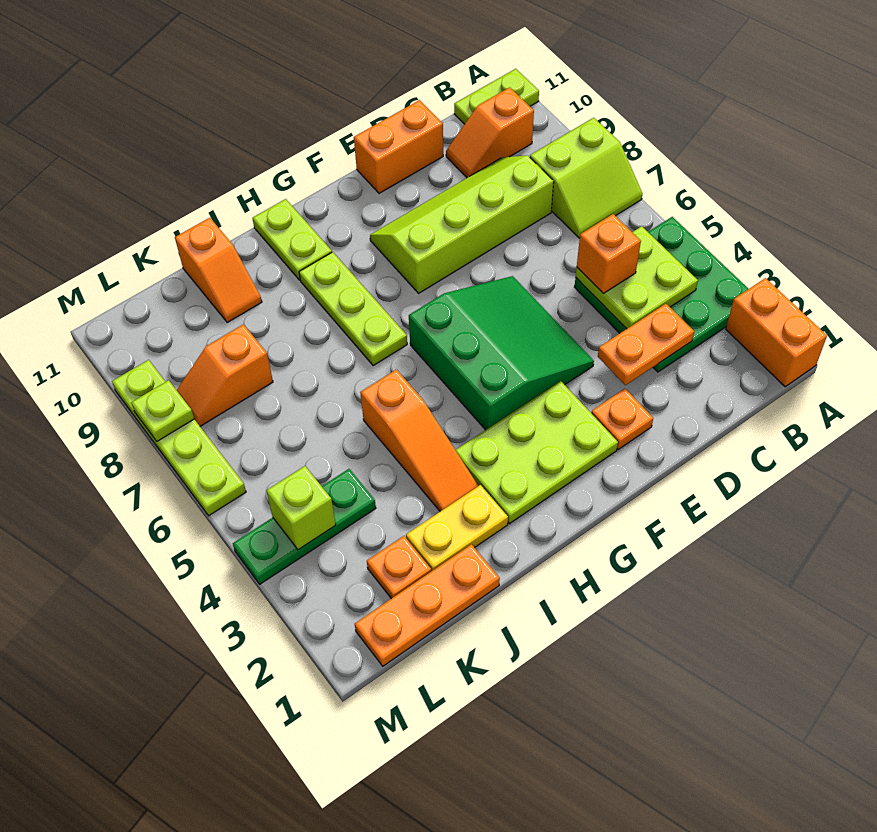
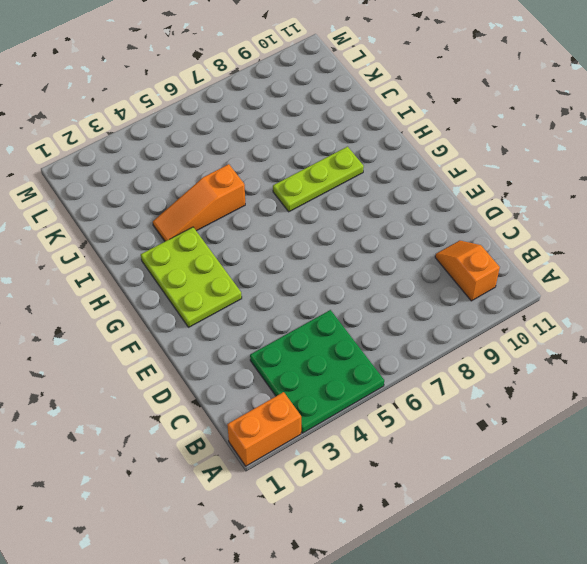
none -> lime 2x2 slope [530,118,643,238]
none -> lime 1x2 plate [454,69,539,124]
none -> lime 2x4 slope [370,155,554,293]

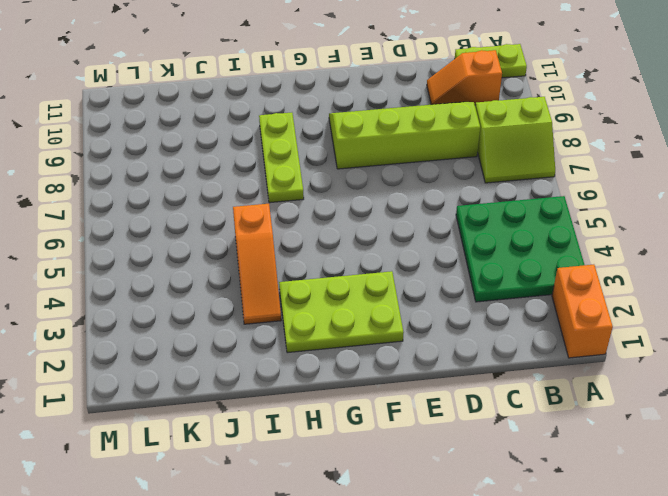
none -> orange 1x2 brick [354,100,443,193]
none -> orange 1x1 plate [591,389,653,449]
none -> green 3x3 slope [409,276,594,430]

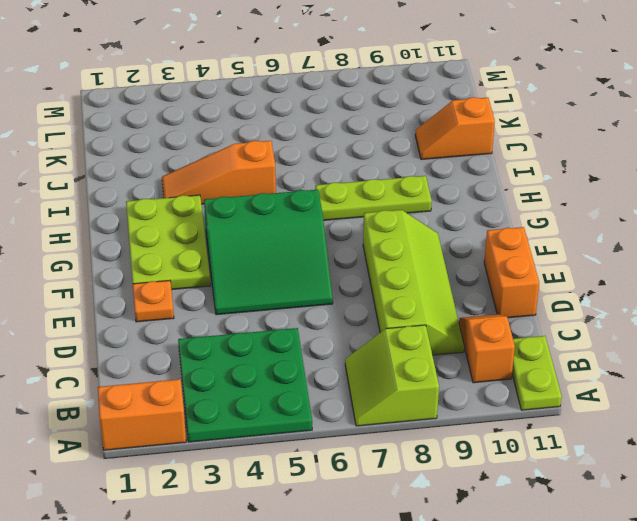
none -> lime 1x2 plate [252,199,332,280]
none -> yellow 1x2 plate [406,485,508,571]
none -> orange 1x3 plate [355,544,500,666]

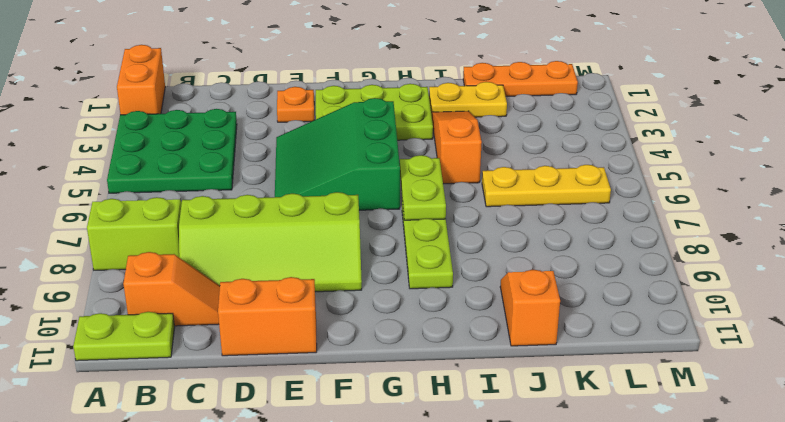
lime 1x2 plate [400,155,446,220] -> lime 1x2 plate moved to [252,199,332,280]
yellow 1x3 plate [482,165,611,207] -> none
none -> orange 1x1 plate [367,536,431,599]
none -> green 1x3 plate [233,469,376,584]
none -> orange 1x2 slope [177,324,273,426]

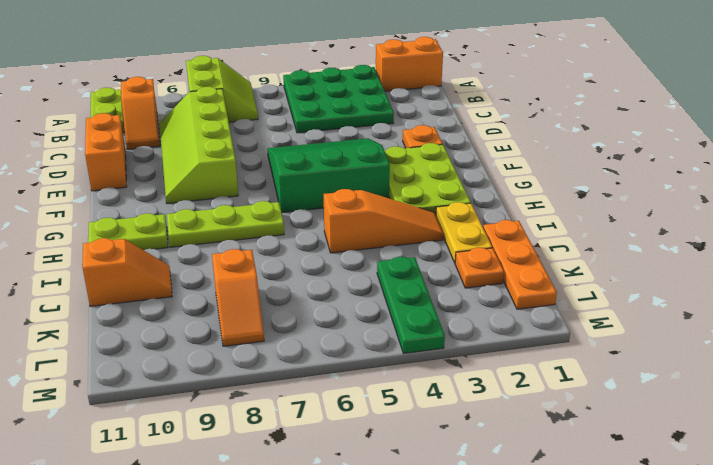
none -> lime 1x4 plate [112,360,246,516]
none -> lime 2x2 plate [576,226,698,329]
none -> orange 1x2 plate [598,304,694,385]

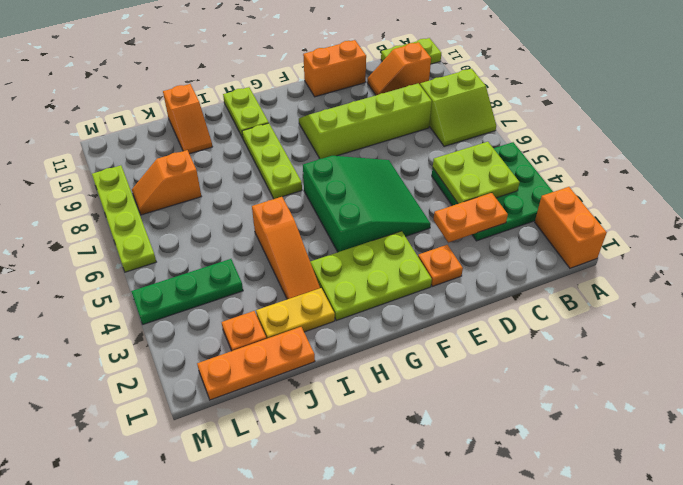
none -> lime 1x1 brick [266,466,336,550]
none -> lime 1x1 plate [131,380,194,441]
none -> orange 1x1 brick [577,214,641,293]

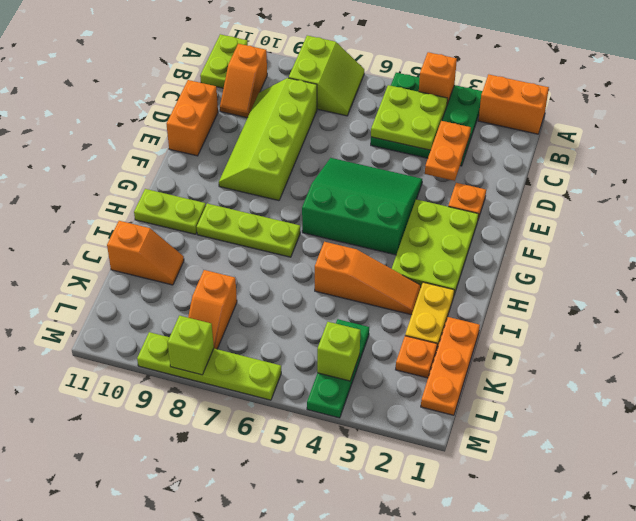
orange 1x1 brick [419,52,457,104] -> orange 1x1 brick moved to [577,214,641,293]
lime 1x1 brick [168,316,214,375] -> lime 1x1 plate [131,380,194,441]

